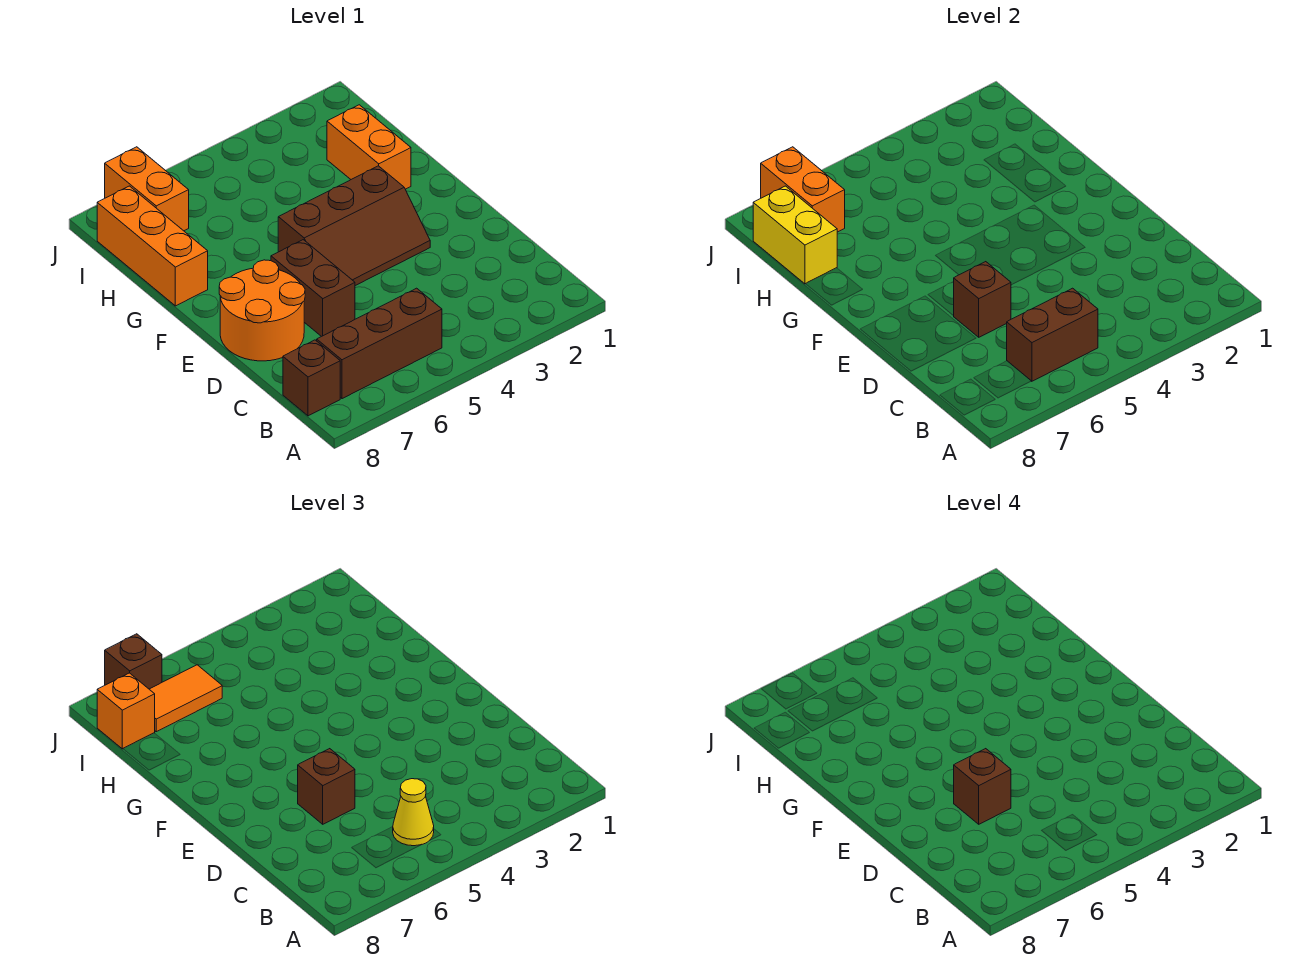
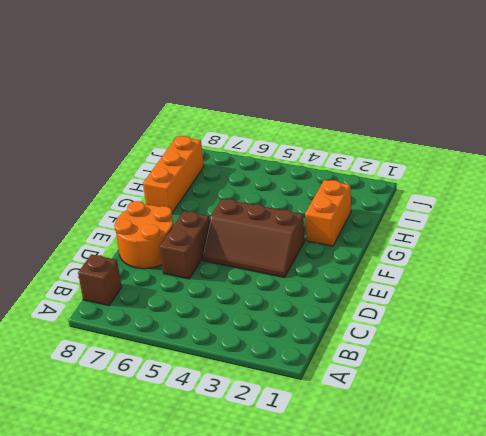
none -> brown 1x3 brick [317,288,442,399]
none -> orange 1x2 brick [105,147,189,231]
none -> brown 1x2 brick [1007,288,1098,381]

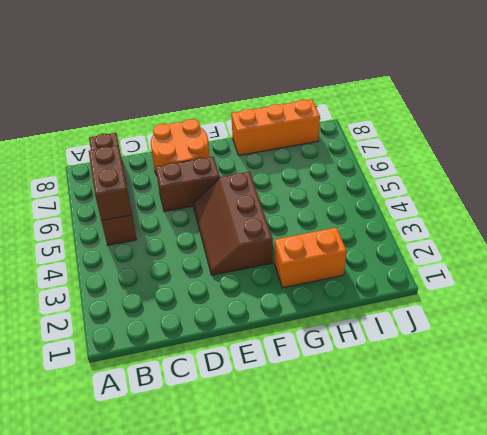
none -> orange 1x2 brick [105,147,189,231]
none -> brown 1x1 brick [954,262,1011,337]
none -> yellow 1x2 brick [753,186,837,284]

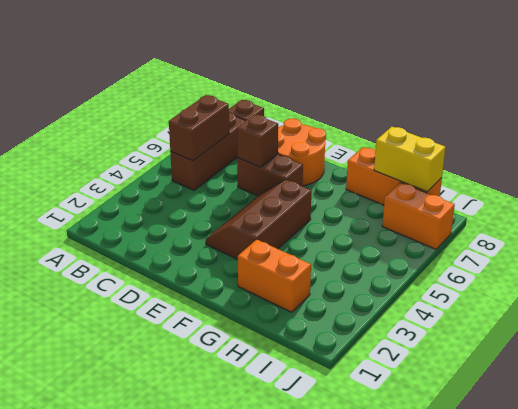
none -> orange 1x2 brick [761,147,845,232]
none -> yellow 1x1 cone [393,779,434,846]
none -> brown 1x1 brick [298,749,355,824]

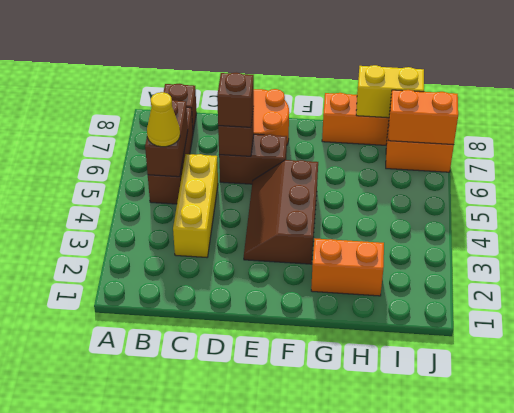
yellow 1x3 brick [173,154,218,257] -> none
none -> orange 1x2 tile [149,665,222,732]
none -> orange 1x1 brick [97,673,155,749]
none -> brown 1x1 brick [105,634,162,689]

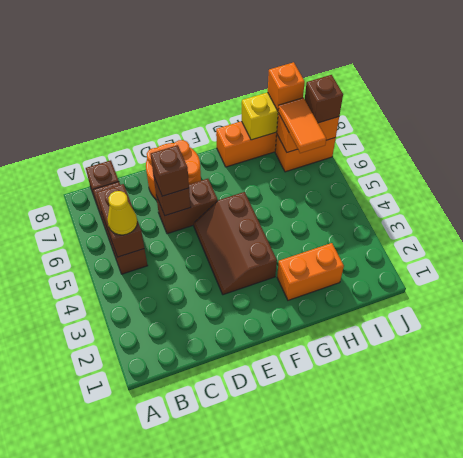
none -> brown 1x1 brick [954,749,1011,824]

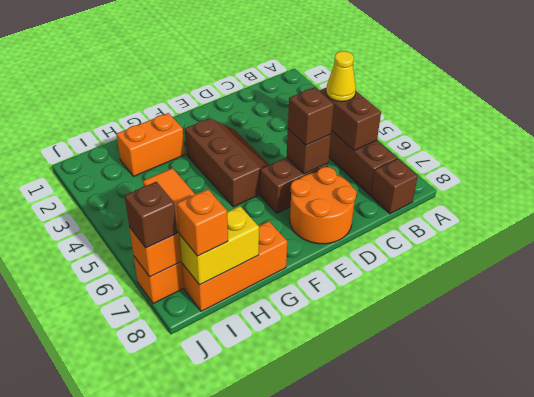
none -> brown 1x1 brick [954,749,1011,824]

